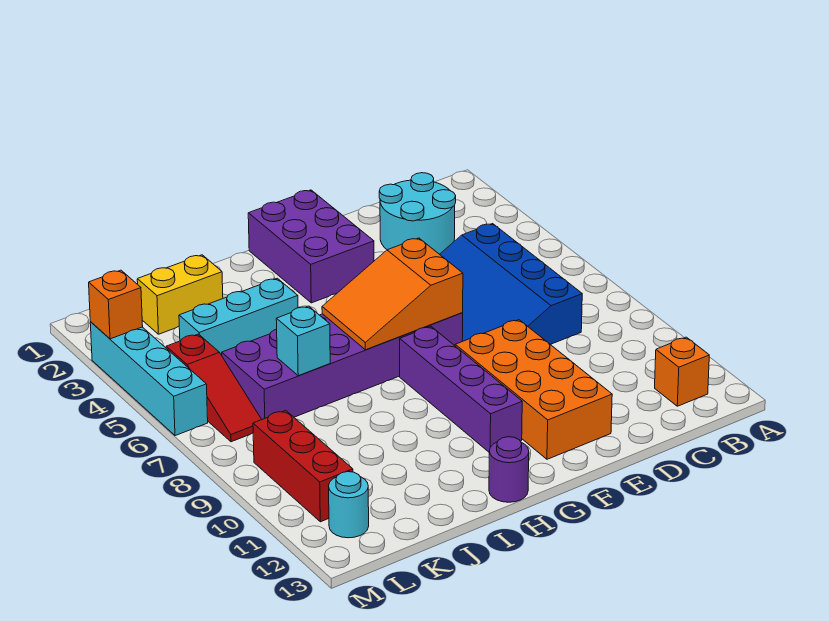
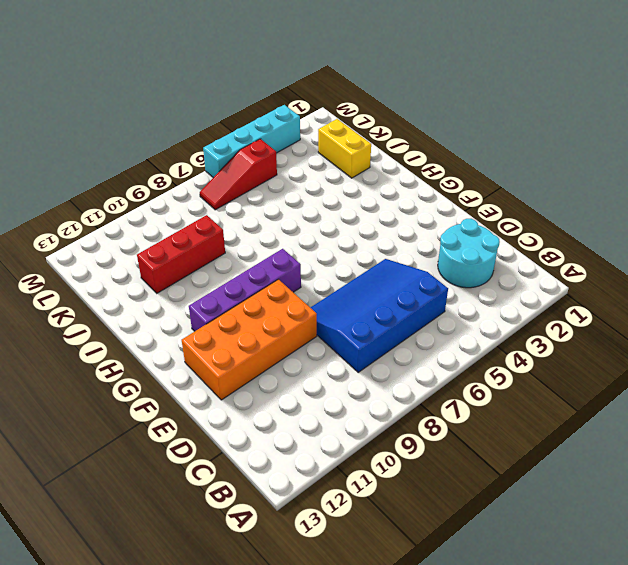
red 1x3 brick [137,215,225,293] -> red 1x3 brick moved to [253,410,353,522]
none -> orange 1x1 brick [655,337,709,406]
none -> purple 2x3 brick [248,190,374,303]
none -> purple 2x6 brick [222,313,463,419]

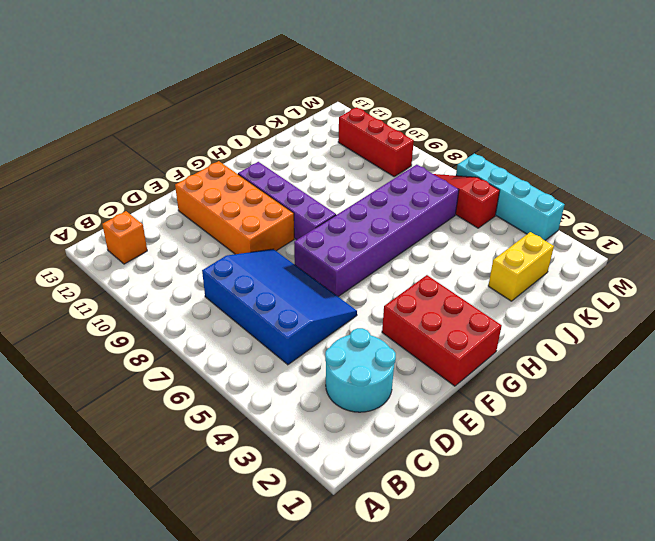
red 2x3 brick [382,275,502,386] -> purple 2x3 brick [248,190,374,303]
none -> purple 1x1 round brick [489,437,529,502]
none -> cyan 1x3 brick [179,278,298,355]
none -> cyan 1x1 round brick [329,472,369,538]

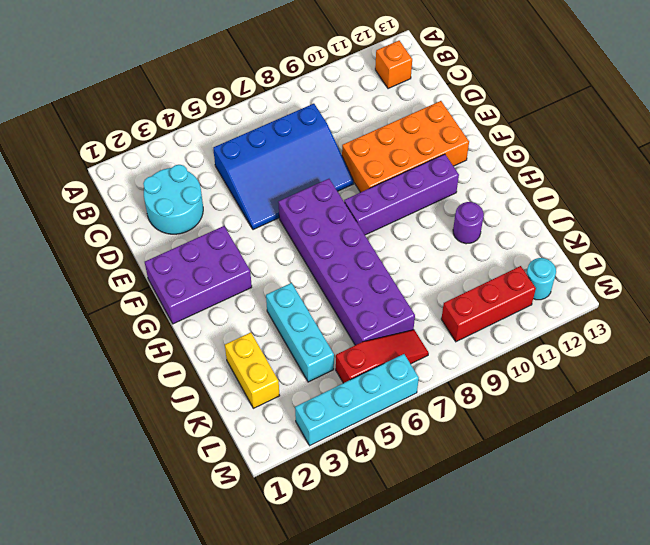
purple 1x1 round brick [453,202,484,244] -> purple 1x1 round brick moved to [489,437,529,502]
none -> orange 2x3 slope [322,238,463,350]
none -> cyan 1x1 brick [276,306,330,376]
none -> orange 1x1 brick [89,270,143,339]

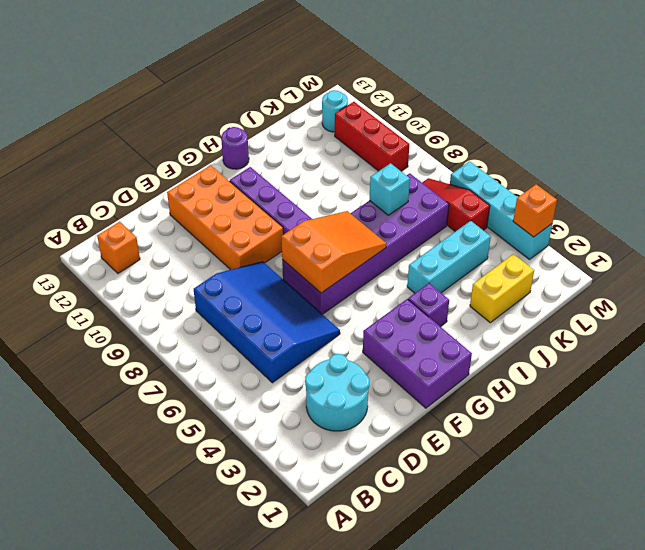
purple 1x1 brick [408,283,449,327] -> none

